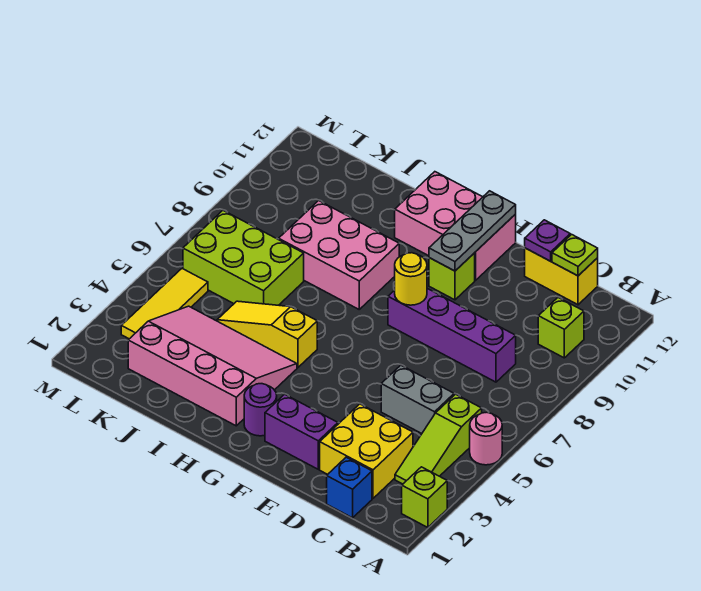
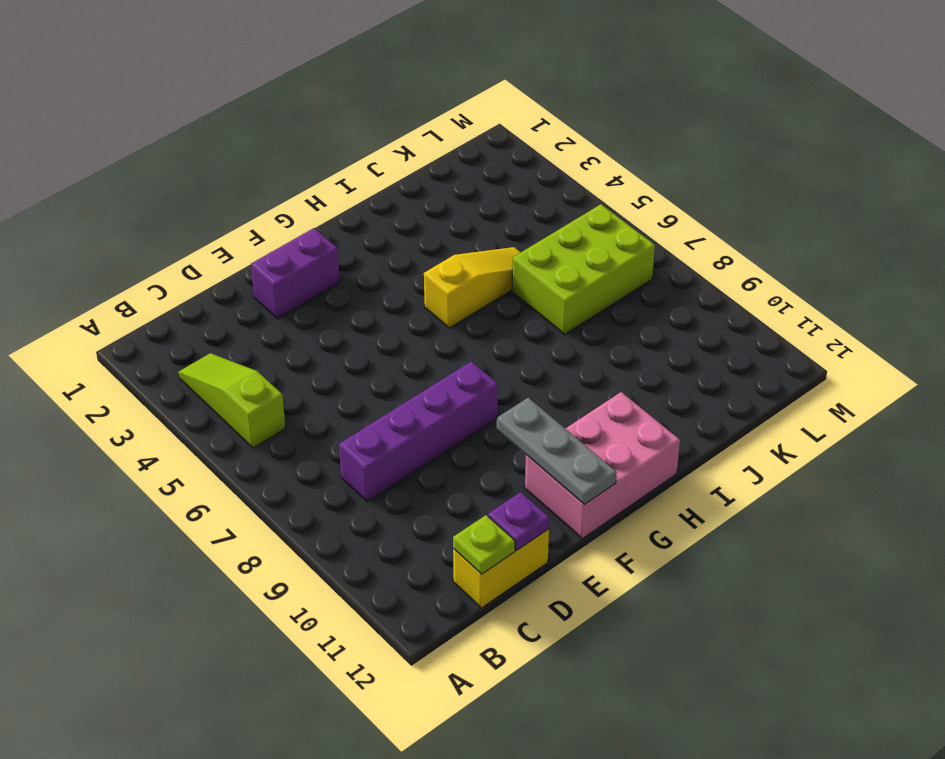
none -> lime 1x1 brick [402,467,447,528]
none -> pink 1x1 round brick [470,413,502,465]
none -> lime 1x1 brick [538,298,584,358]

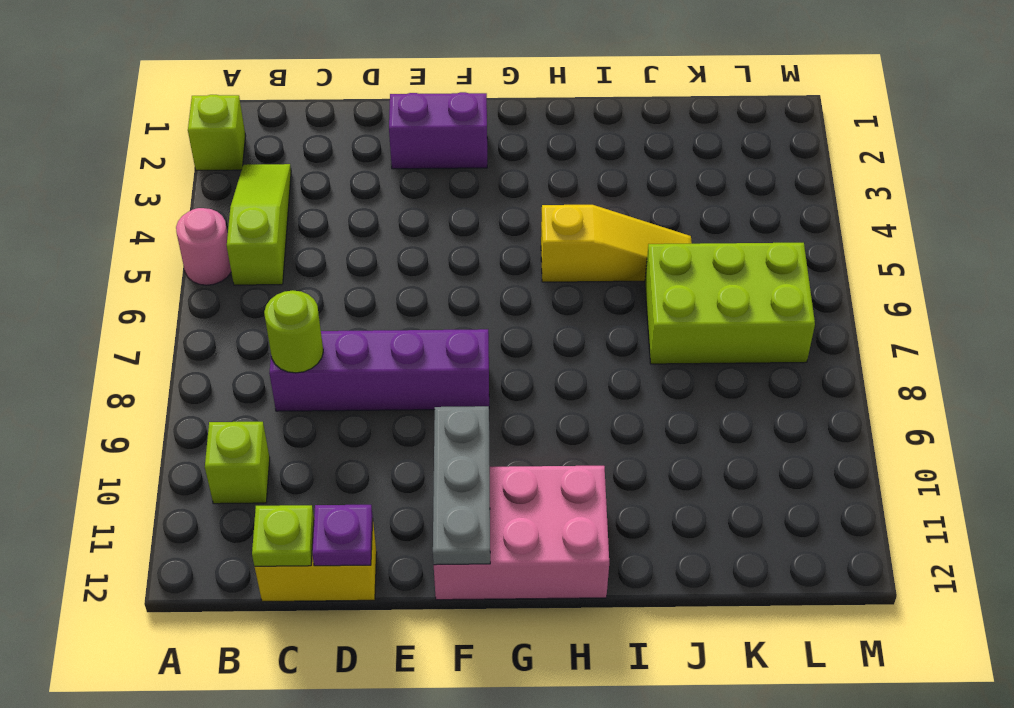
lime 1x1 round brick [264,290,323,373] -> none
none -> blue 1x1 brick [327,457,372,518]
none -> yellow 2x2 brick [320,404,413,498]
none -> grey 1x2 brick [381,365,454,434]

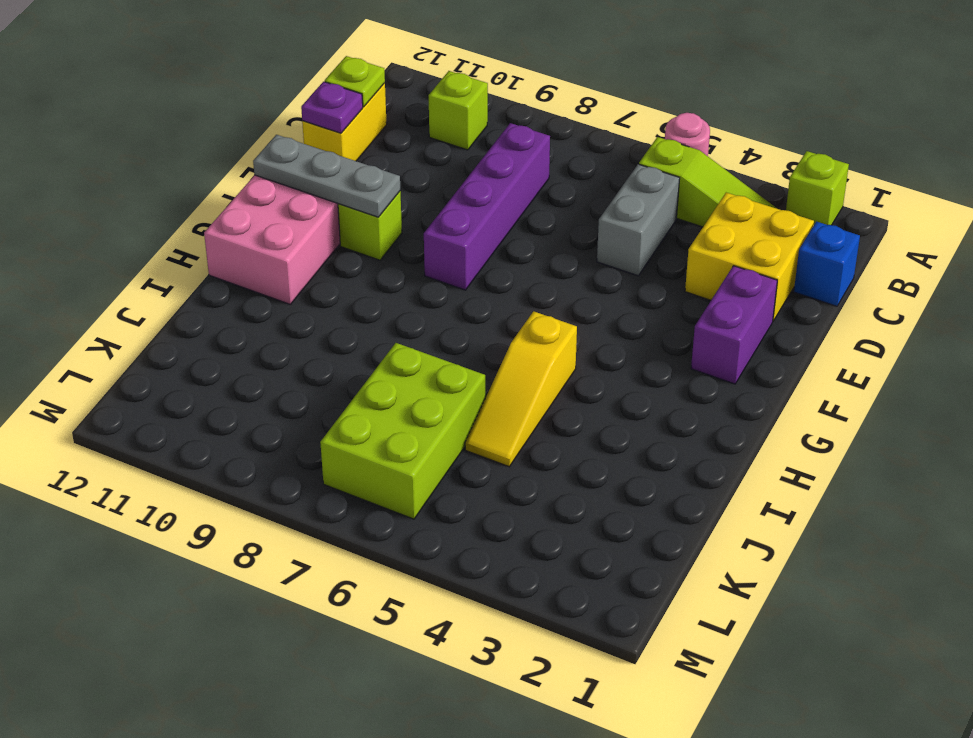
none -> purple 1x1 round brick [244,384,277,436]
none -> pink 3x4 slope [128,306,297,426]
none -> pink 2x3 brick [279,201,399,309]

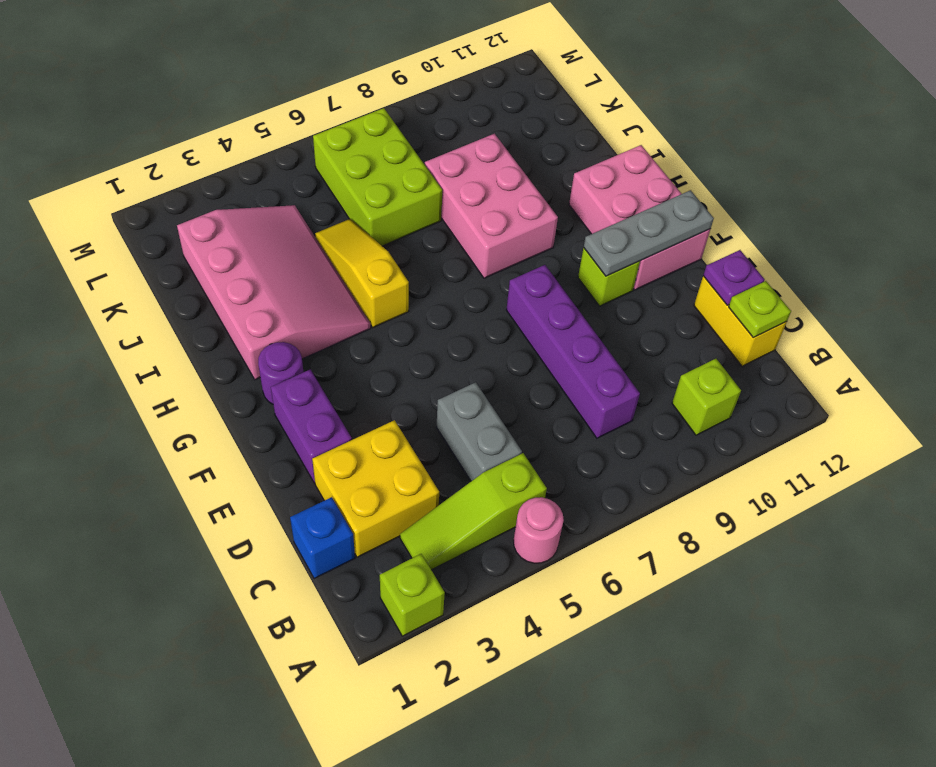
none -> yellow 1x3 tile [121,269,208,339]
none -> yellow 1x1 round brick [395,253,427,305]

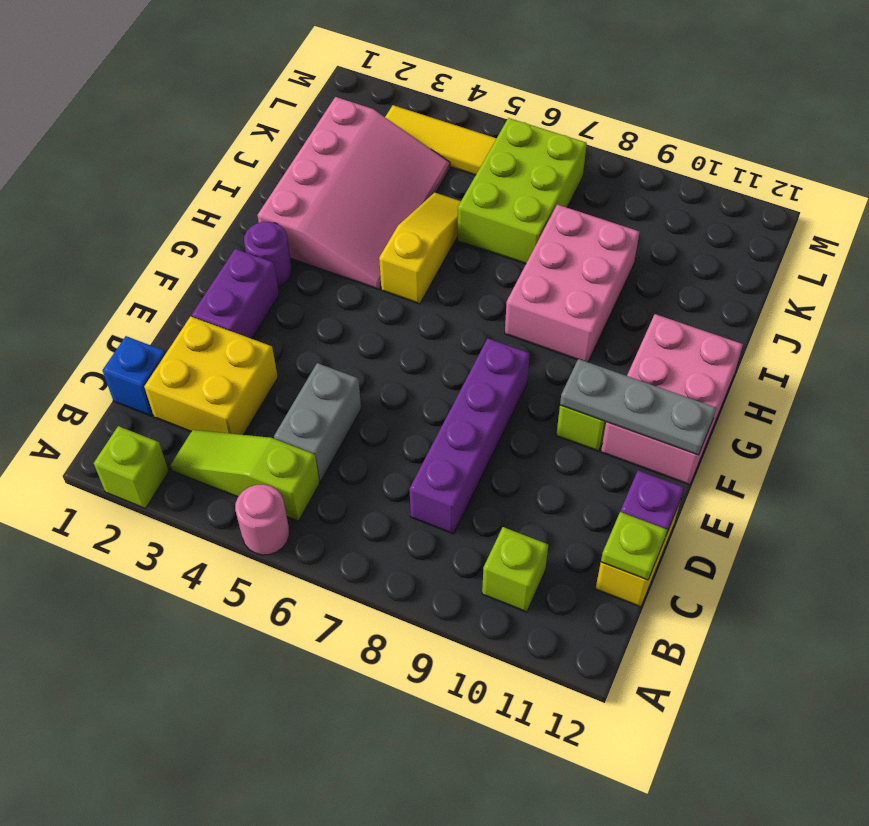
none -> yellow 1x1 round brick [395,253,427,305]

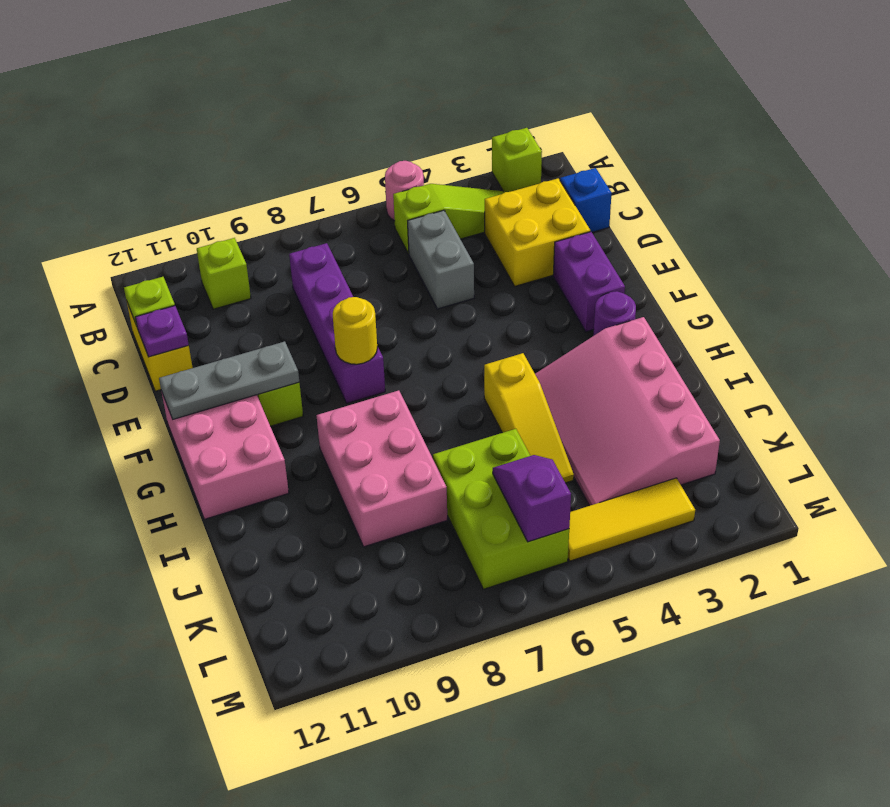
purple 1x2 slope [493,455,571,542] -> none

